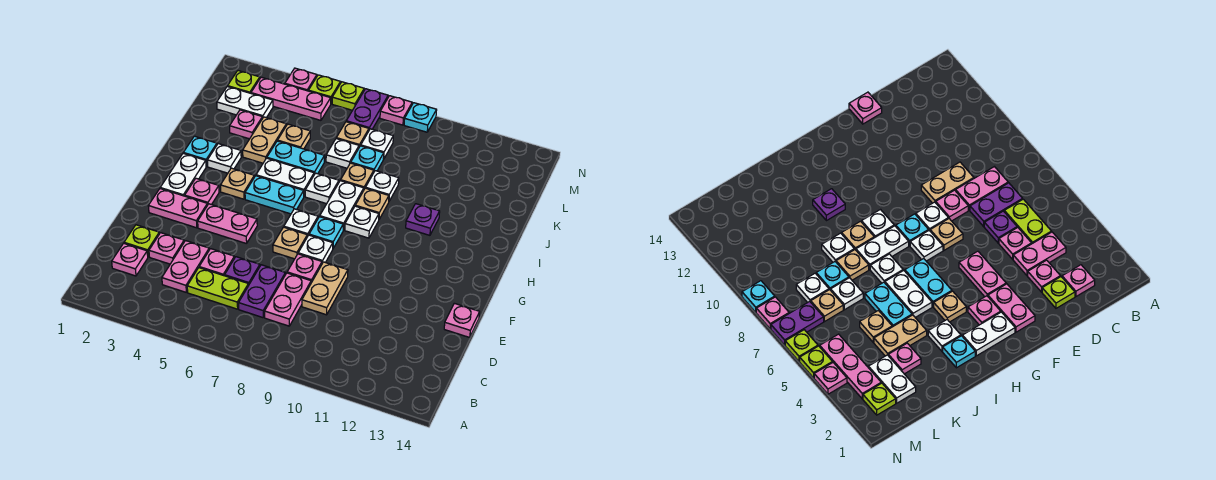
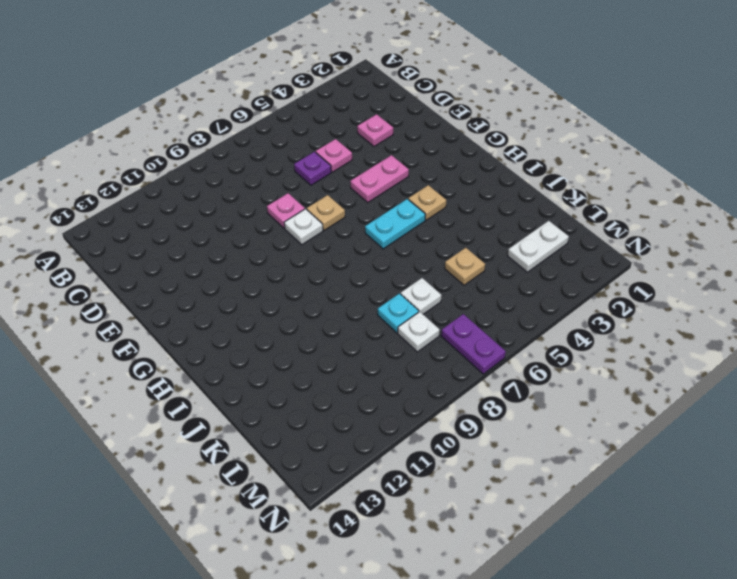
none -> pink 1x1 plate [112,243,148,276]
none -> pink 1x2 plate [162,241,209,292]
none -> lime 1x2 plate [187,268,248,309]
none -> purple 1x2 plate [239,265,285,318]

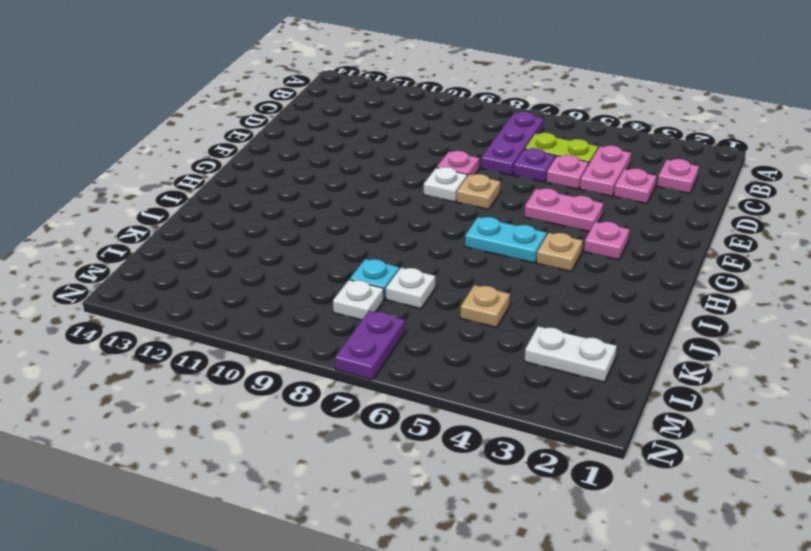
purple 1x3 plate [481,112,544,175] -> purple 1x2 plate [239,265,285,318]
none -> pink 1x2 plate [265,273,311,326]
none -> lime 1x1 plate [124,225,159,257]
none -> tan 1x2 plate [302,262,348,315]
none -> pink 1x1 plate [444,303,480,337]

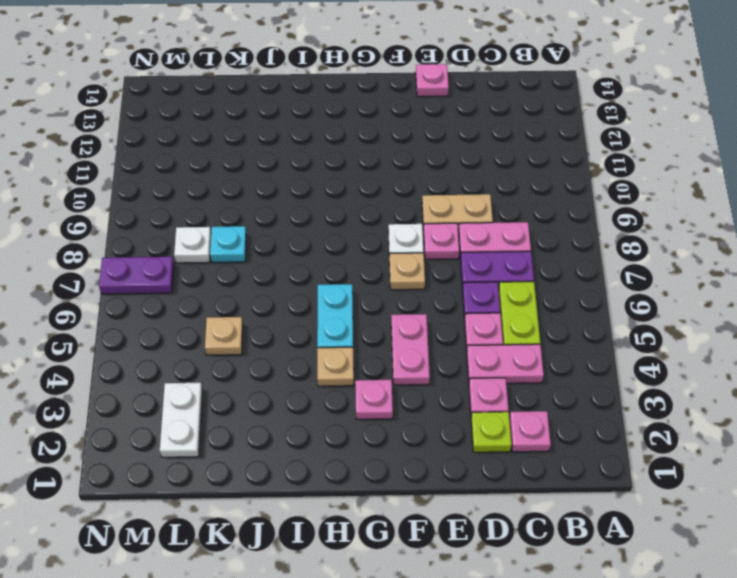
none -> pink 1x2 plate [148,189,207,228]
none -> white 1x2 plate [160,153,206,196]
none -> white 1x1 plate [284,209,318,237]
none -> cyan 1x1 plate [309,217,343,248]

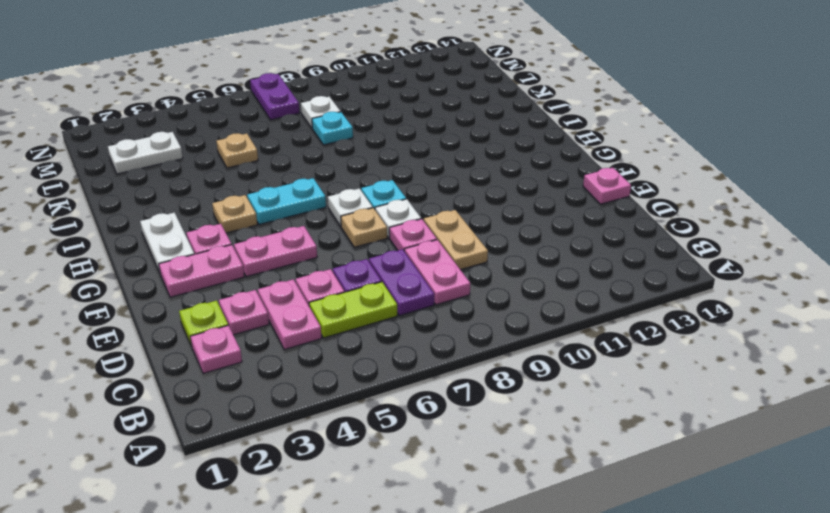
none -> white 1x2 plate [320,181,364,230]
none -> white 1x1 plate [345,206,379,238]
none -> cyan 1x1 plate [184,136,217,167]
none -> white 1x1 plate [207,144,241,173]

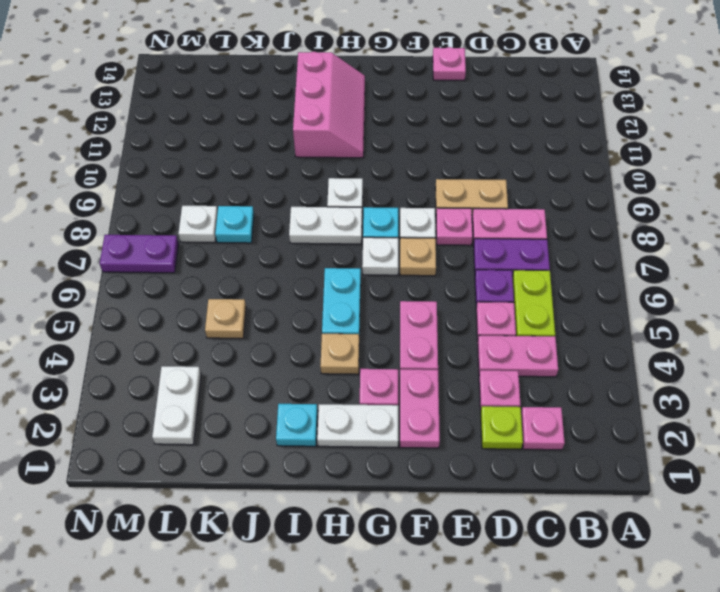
pink 2x3 slope [293,52,365,158] -> purple 1x1 plate [406,204,440,235]
none -> white 1x1 plate [207,144,241,173]
none -> white 1x2 plate [256,158,314,196]
none -> white 1x1 plate [305,173,339,204]
none -> tan 1x1 plate [355,188,389,219]

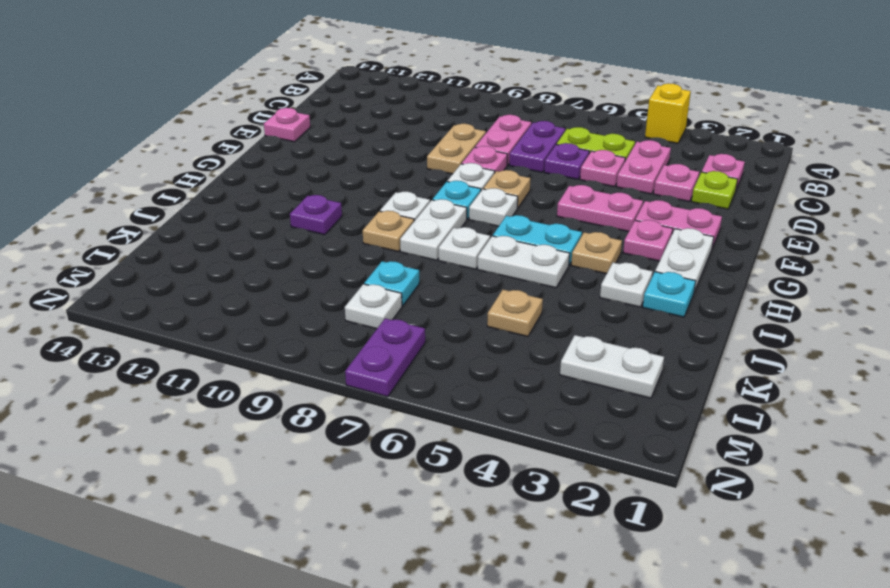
yellow 1x1 brick [645,83,691,143] -> none
none -> tan 1x2 plate [243,117,286,163]
none -> cyan 1x2 plate [267,141,325,174]
none -> tan 1x1 plate [341,163,374,189]
none -> white 1x1 plate [366,171,399,201]

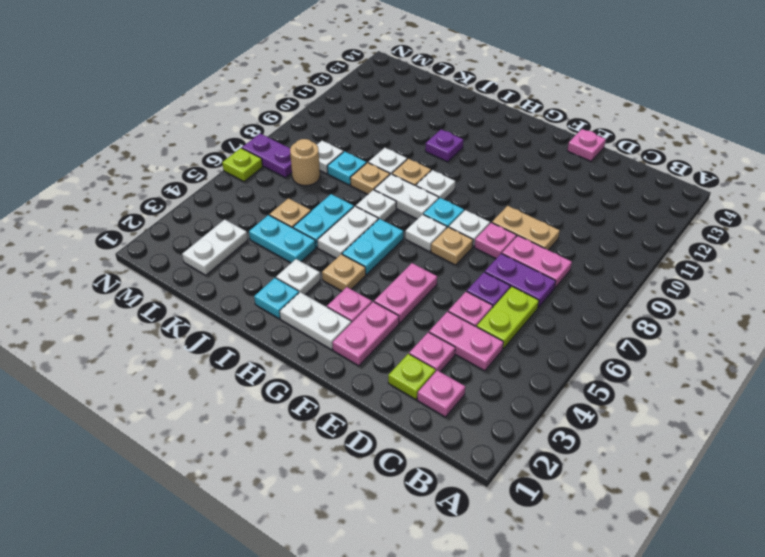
cyan 1x2 plate [249,215,316,263] -> tan 1x2 plate [243,117,286,163]
tan 1x1 round brick [290,139,320,186] -> tan 1x1 plate [336,122,369,147]
none -> pink 1x1 plate [230,110,263,139]
none -> white 1x1 plate [326,139,359,168]
none -> lime 1x1 plate [228,71,260,93]
none -> pink 1x3 plate [251,77,331,120]

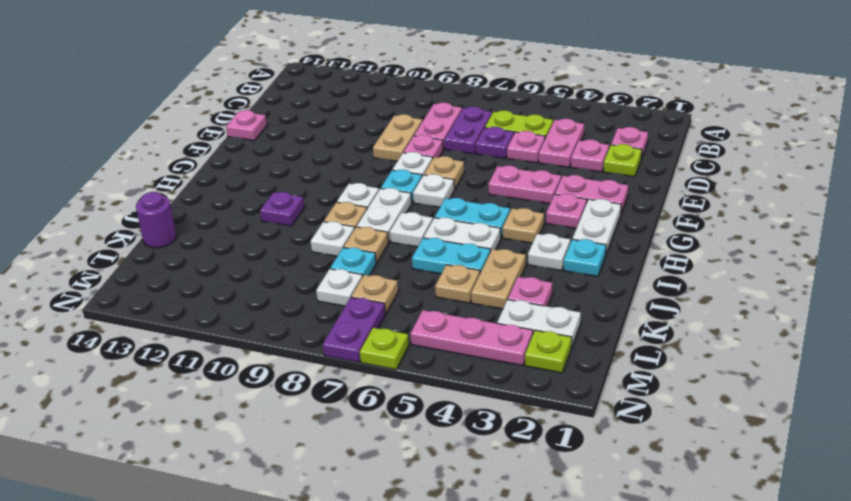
purple 1x1 round brick [136,192,176,248] -> none
none -> white 1x1 plate [326,139,359,168]
none -> pink 1x1 plate [285,68,317,91]
none -> lime 1x1 plate [309,75,340,103]
none -> pink 1x1 plate [380,96,412,125]

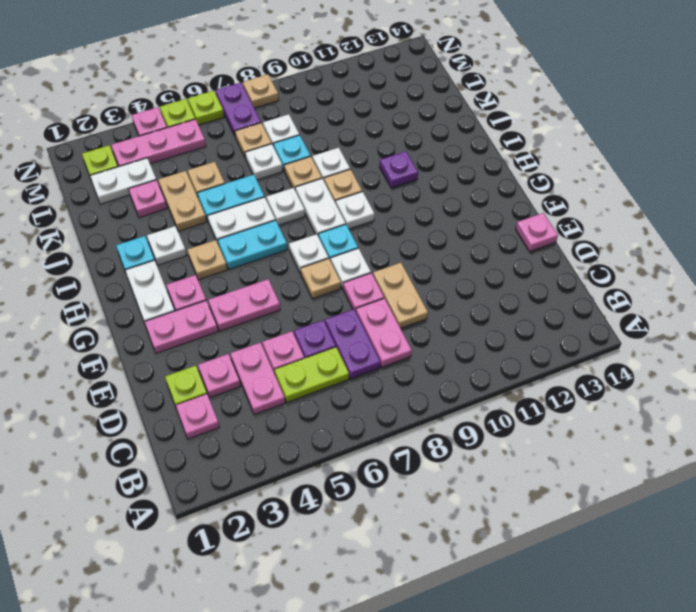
tan 1x1 plate [243,75,279,108] -> pink 1x1 plate [380,96,412,125]
none -> cyan 1x1 plate [404,103,437,132]

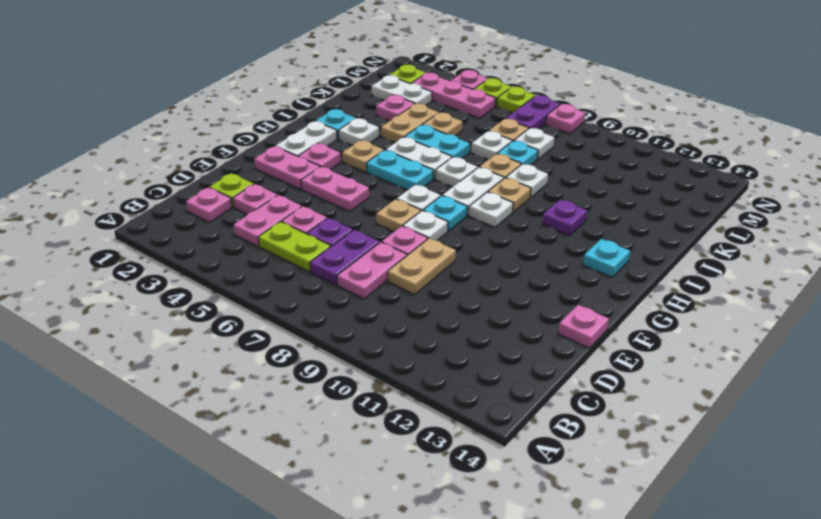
cyan 1x1 plate [583,239,630,277] -> cyan 1x1 plate moved to [404,103,437,132]

